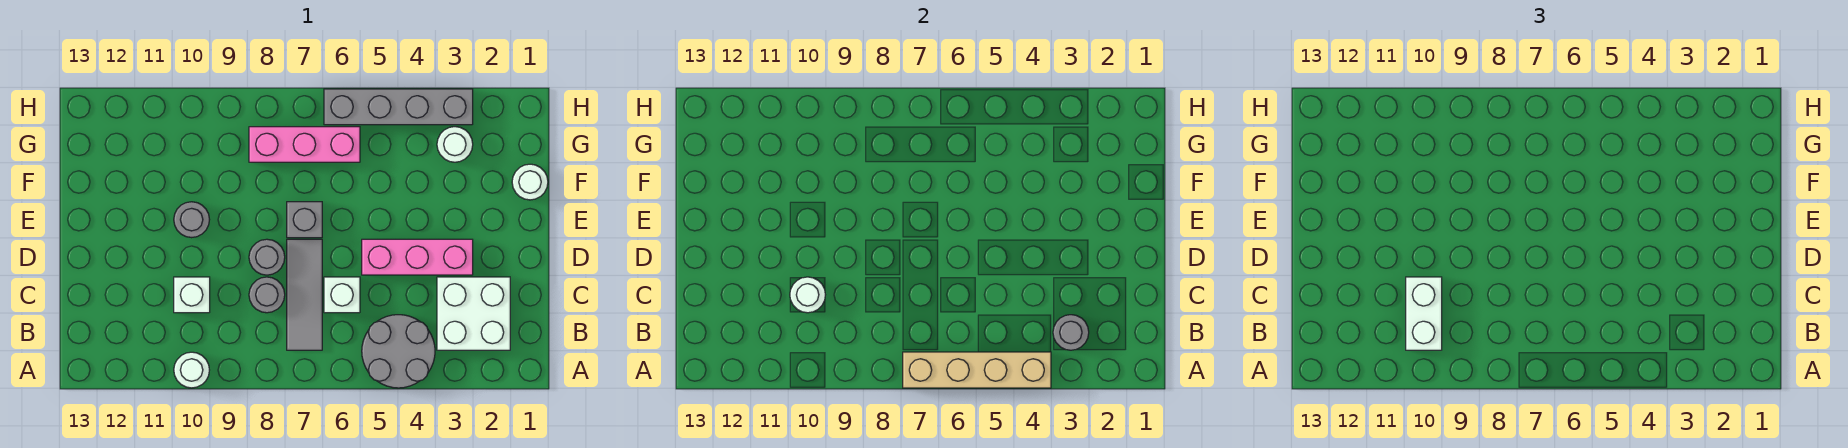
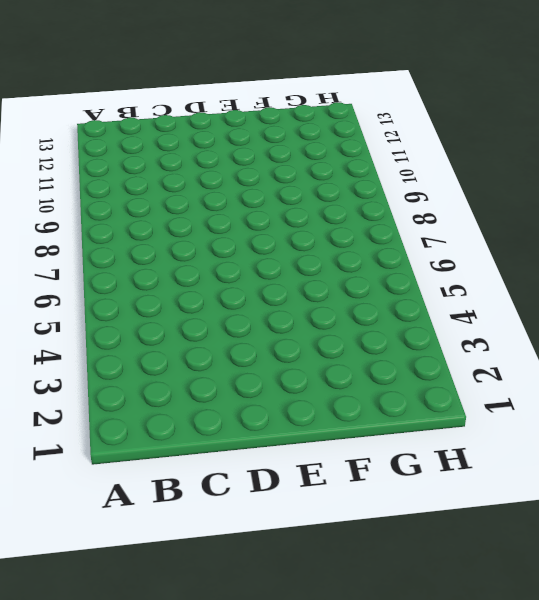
none -> grey 2x2 round brick [362,315,435,388]
none -> white 1x1 round brick [174,352,209,388]
none -> white 2x2 brick [437,277,510,350]

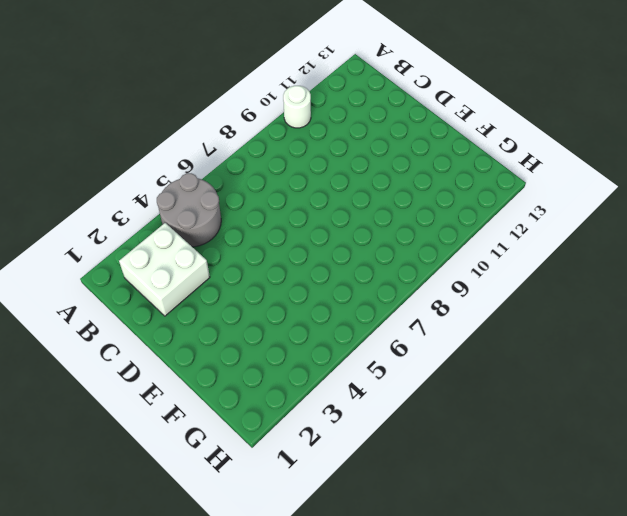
none -> grey 1x3 tile [287,239,322,350]
none -> white 1x1 brick [324,277,360,313]
none -> grey 1x1 round brick [249,277,285,313]

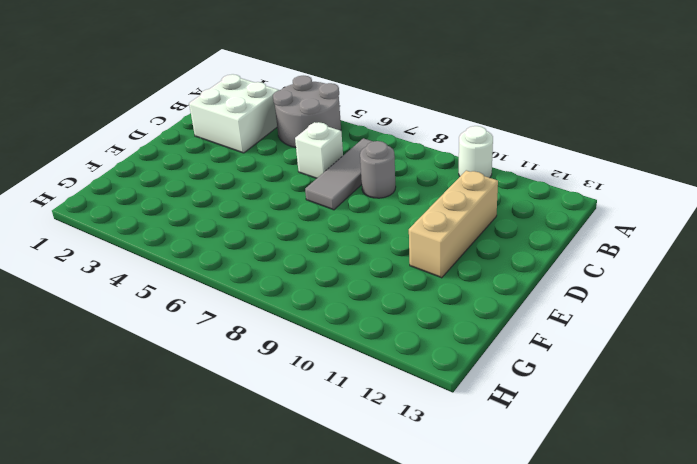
tan 1x3 brick [409,170,498,278] -> none
none -> white 1x1 brick [174,277,210,313]
none -> pink 1x3 brick [362,239,473,275]
none -> grey 1x1 round brick [249,239,285,275]

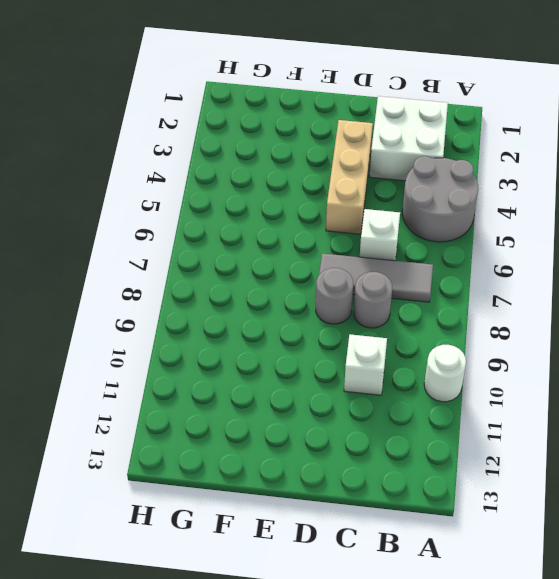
tan 1x3 brick [326,120,373,234] -> pink 1x3 brick [362,239,473,275]
none -> grey 1x1 brick [287,202,322,238]
none -> grey 1x1 round brick [174,202,210,238]
none -> white 1x1 round brick [512,164,548,200]

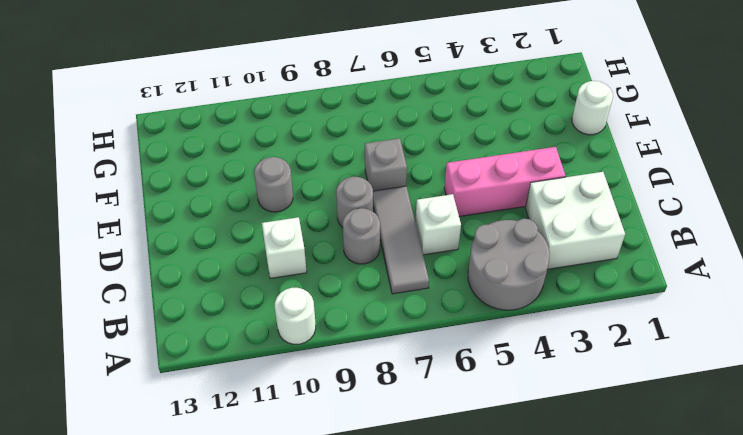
none -> white 1x1 round brick [437,127,473,162]
none -> pink 1x3 brick [249,127,360,162]
none -> grey 1x4 brick [324,89,473,125]

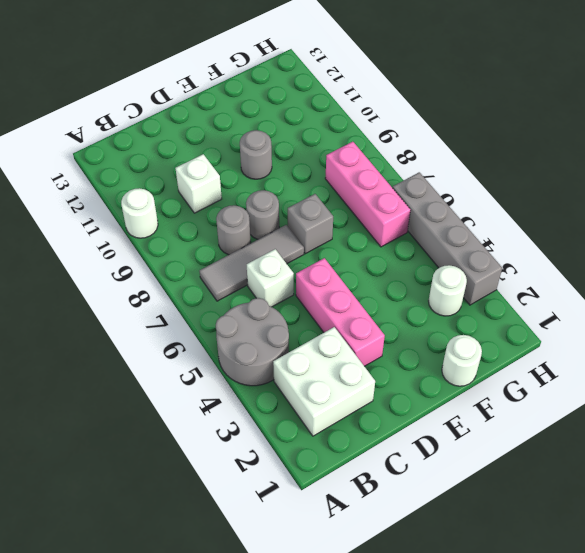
none -> tan 1x4 brick [903,352,1051,388]
none -> grey 1x1 round brick [1053,315,1089,350]
none -> white 1x1 round brick [790,277,825,313]

